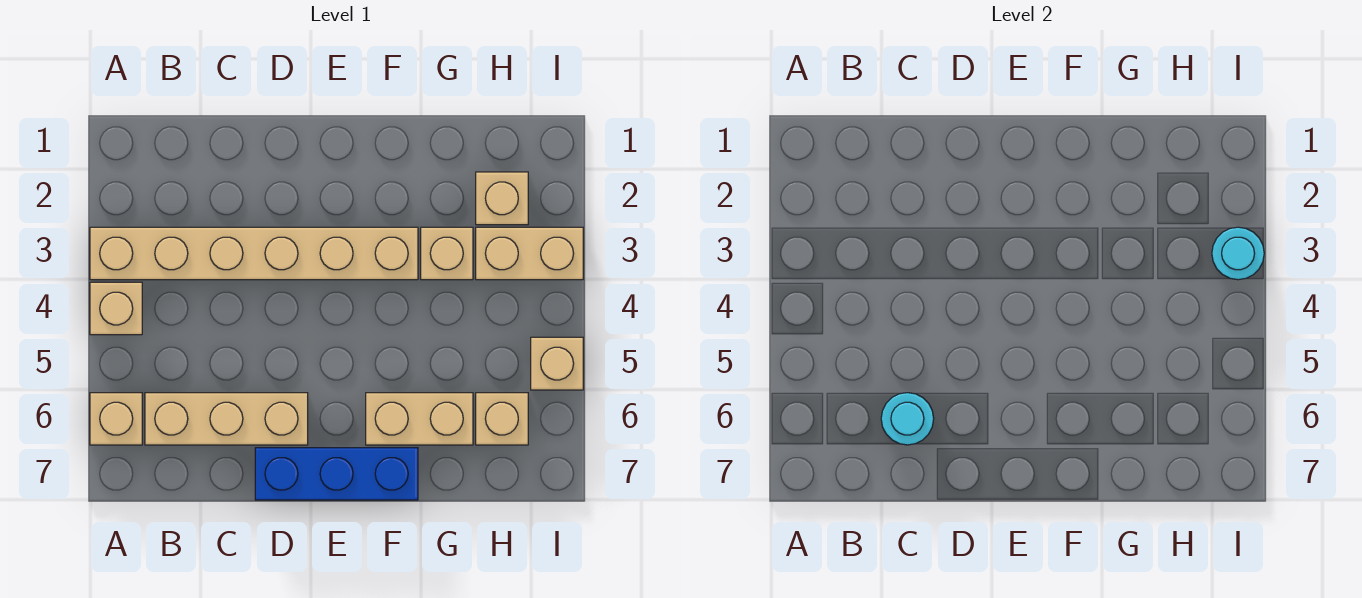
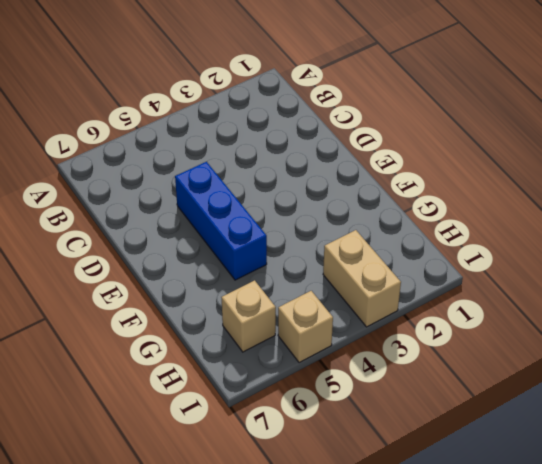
blue 1x3 brick [175,162,267,280] -> blue 1x3 brick moved to [255,448,418,500]
none -> tan 1x6 brick [90,227,418,280]
none -> tan 1x1 brick [90,282,142,335]
none -> tan 1x1 brick [90,393,142,445]

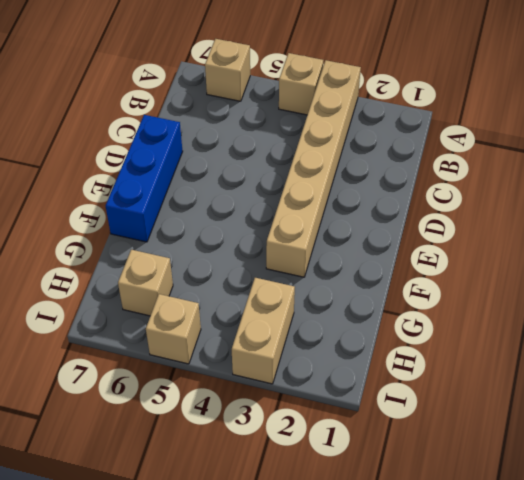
none -> tan 1x3 brick [145,393,308,445]
none -> tan 1x2 brick [366,393,473,445]
none -> tan 1x1 brick [421,227,473,280]

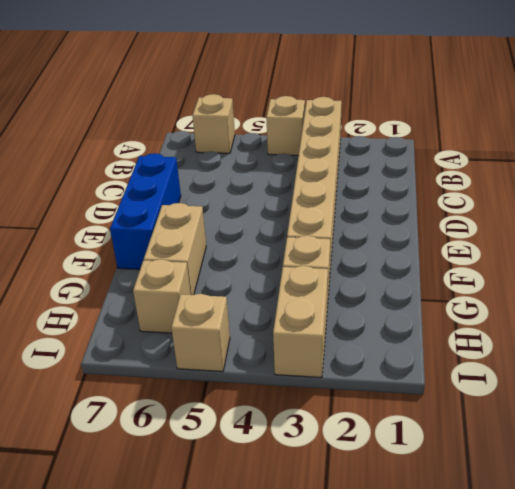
none -> tan 1x3 brick [145,393,308,445]
none -> tan 1x1 brick [476,172,528,225]
none -> cyan 1x1 round brick [881,393,934,445]

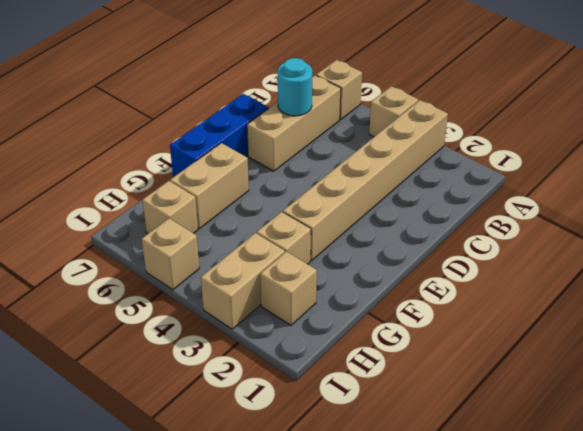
none -> cyan 1x1 round brick [1212,227,1264,280]

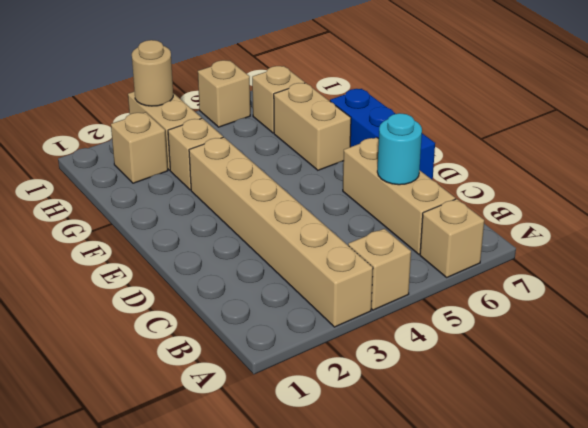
tan 1x1 round brick [132,40,173,106] -> cyan 1x1 round brick [1212,227,1264,280]

